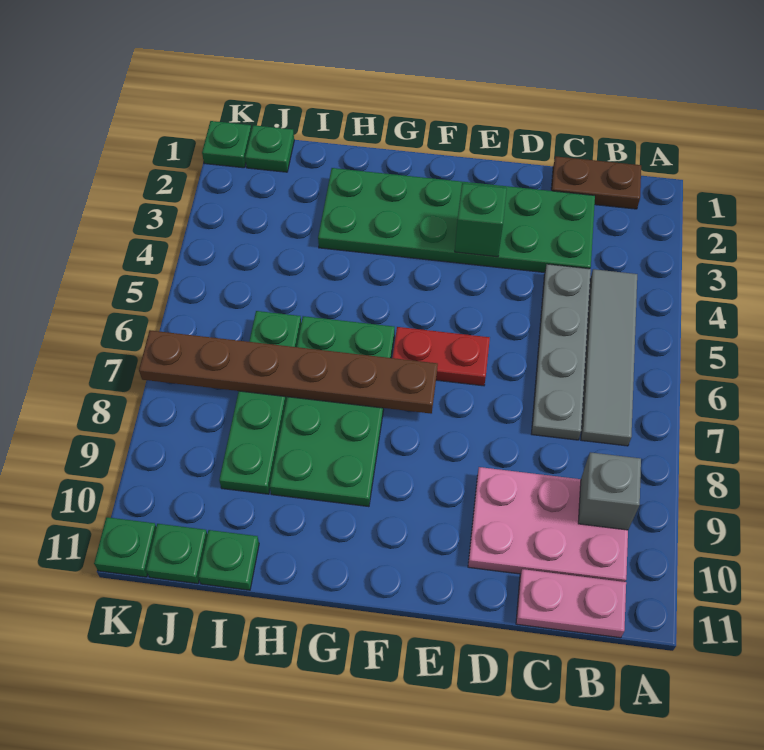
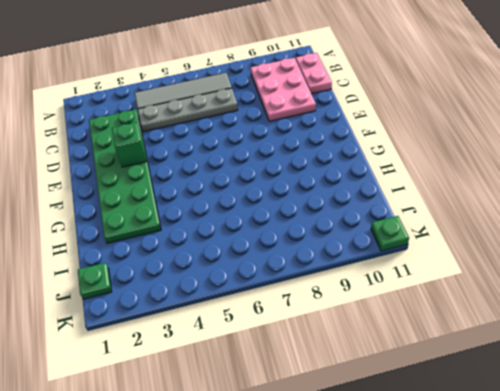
none -> brown 1x2 plate [551,156,641,209]
none -> red 1x2 plate [392,327,490,386]
none -> green 2x4 plate [270,316,395,507]

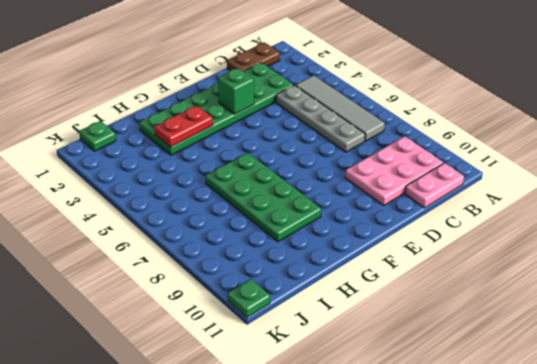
red 1x2 plate [154,106,213,147] -> red 1x2 plate moved to [392,327,490,386]
none -> green 1x4 plate [219,311,301,494]
none -> green 1x1 plate [198,530,259,590]
none -> green 1x1 plate [146,524,207,584]

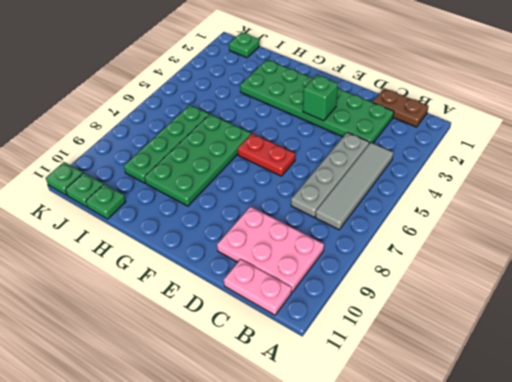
none -> green 1x1 plate [202,121,251,168]
none -> grey 1x1 brick [578,452,641,530]
none -> brown 1x6 plate [139,330,438,414]

